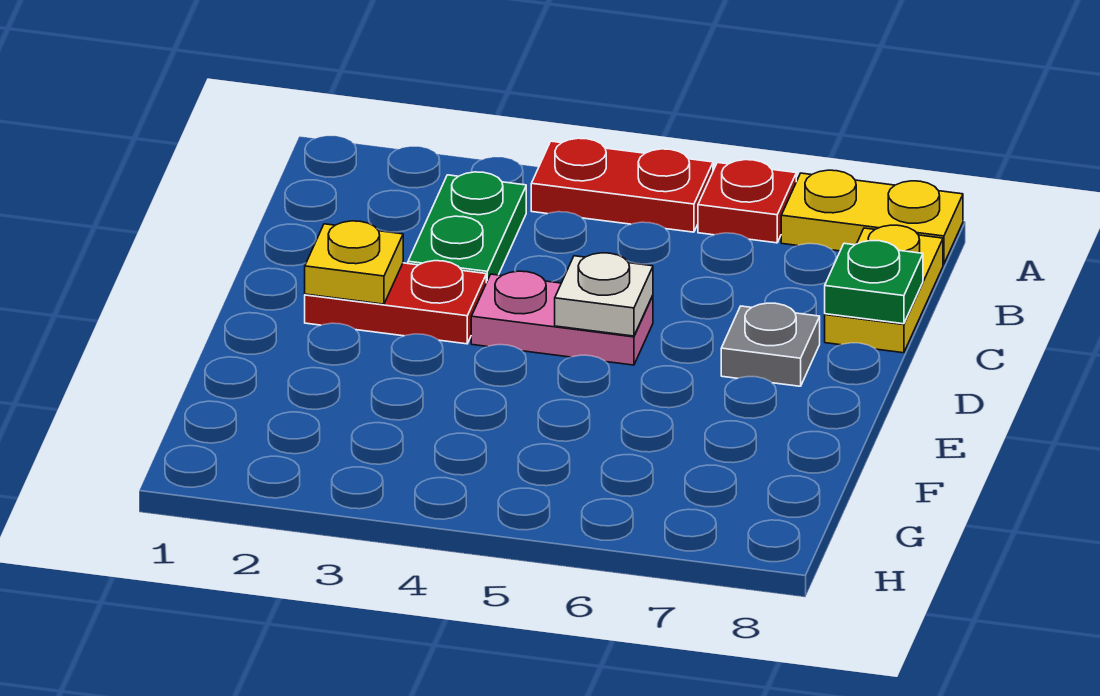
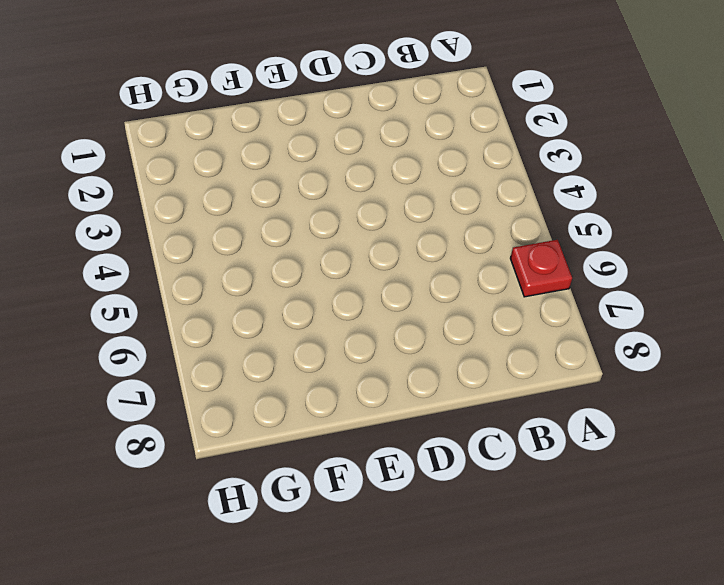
none -> red 1x2 plate [531,138,713,232]
none -> yellow 1x2 plate [781,170,963,264]

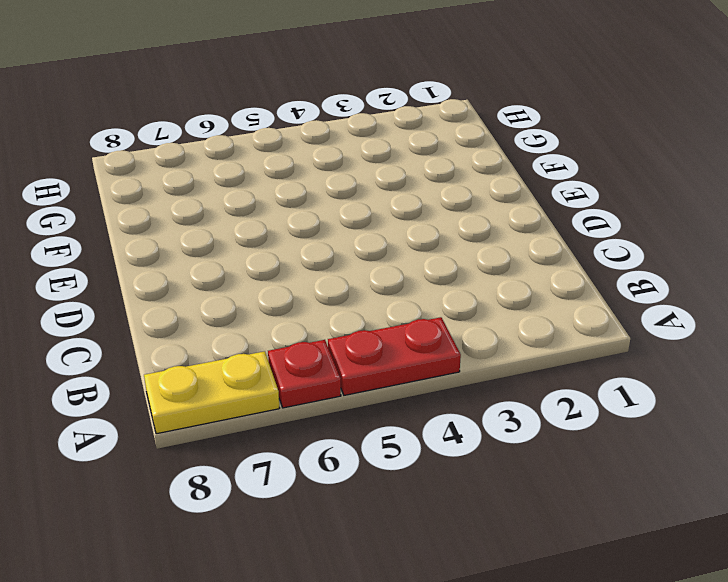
none -> green 1x2 plate [408,172,526,283]
none -> yellow 1x2 plate [825,225,943,353]

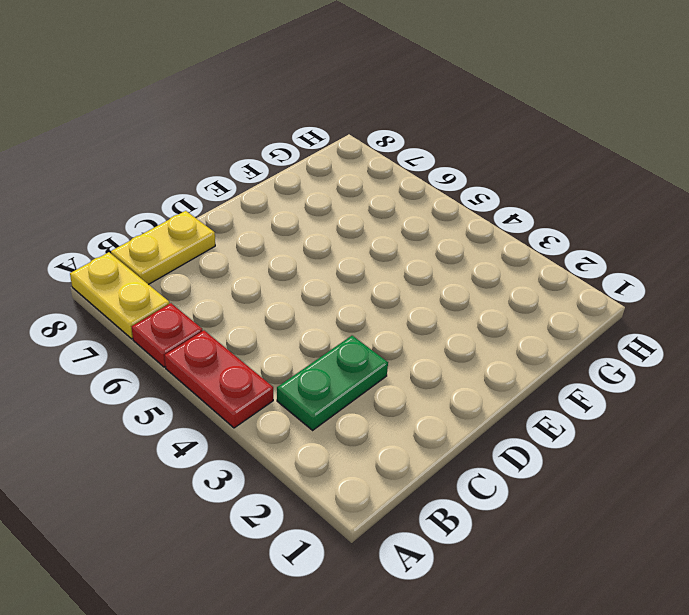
none -> red 1x2 plate [305,261,486,344]
none -> pink 1x2 plate [471,271,653,365]

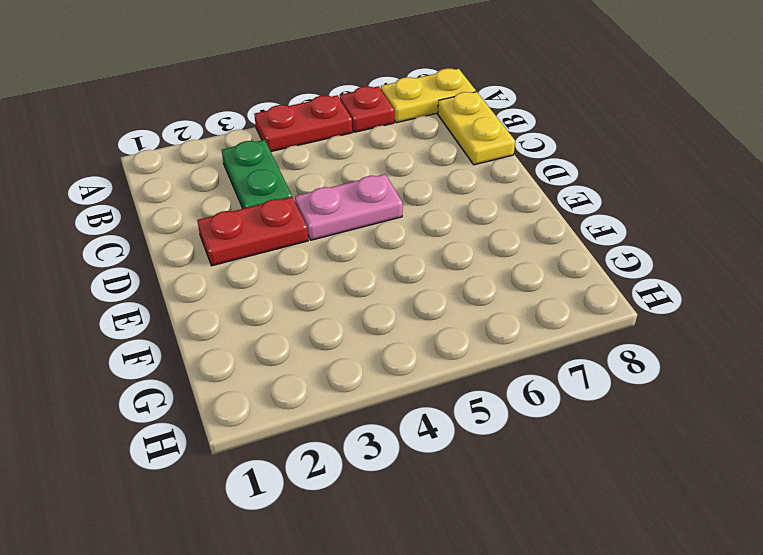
none -> grey 1x1 plate [721,303,820,386]
none -> green 1x1 plate [825,241,923,324]

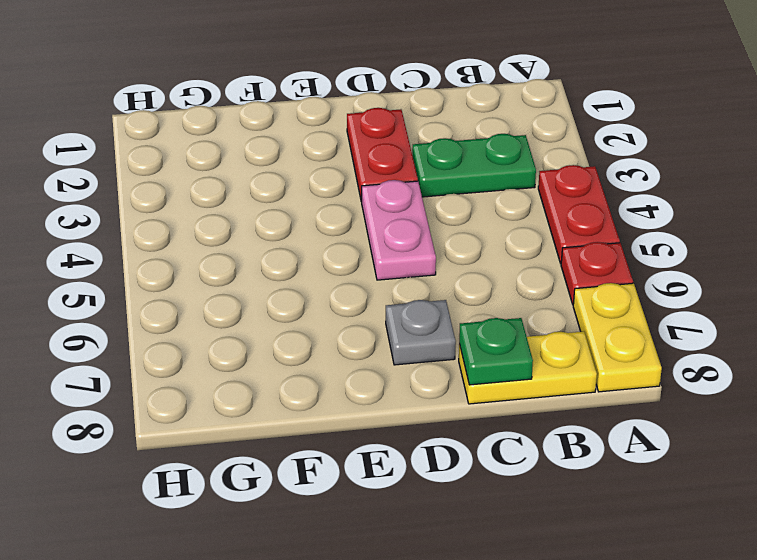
none -> yellow 1x1 plate [305,221,403,304]
none -> white 1x1 plate [555,253,653,336]

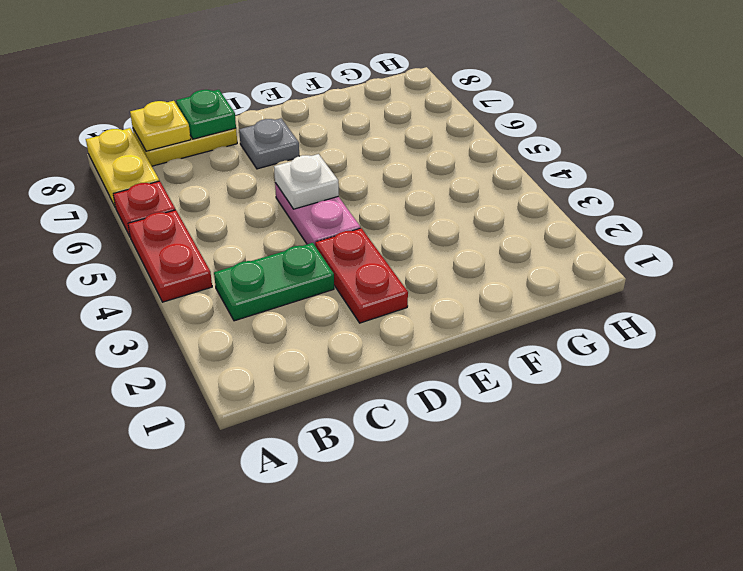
yellow 1x1 plate [130,101,191,151] -> yellow 1x1 plate moved to [305,221,403,304]

